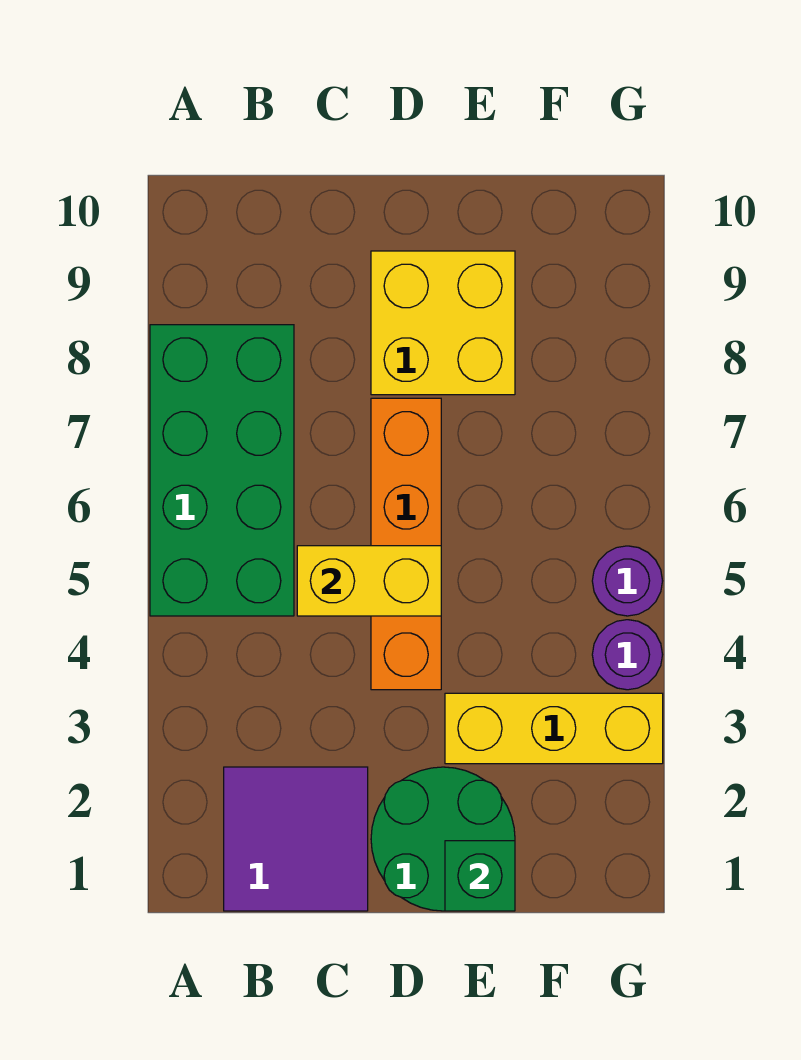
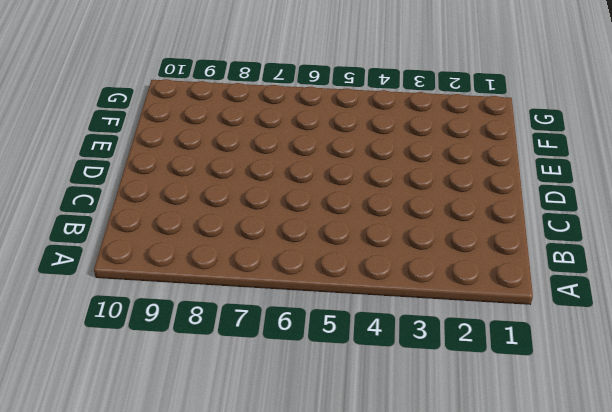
none -> green 2x4 brick [150,325,294,616]
none -> purple 2x2 tile [224,767,368,911]

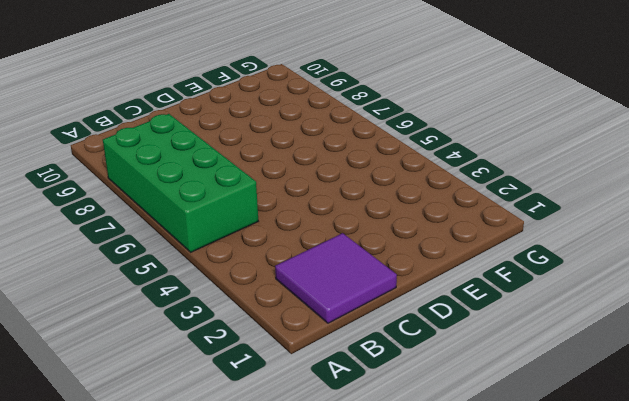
none -> green 2x2 round brick [371,767,515,911]
none -> orange 1x4 brick [371,398,441,690]

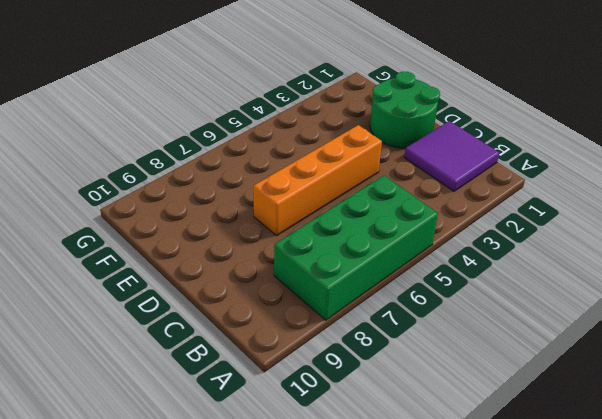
none -> yellow 2x2 brick [371,251,515,395]
none -> yellow 1x3 brick [445,693,663,764]

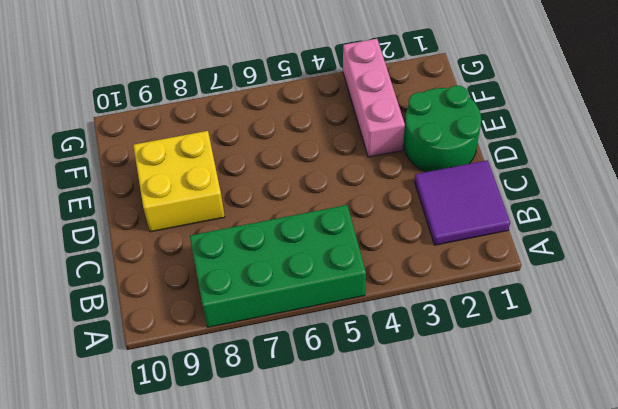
pink 1x3 brick [343,39,405,157] -> yellow 1x3 brick [445,693,663,764]
none -> orange 1x4 brick [371,398,441,690]
none -> purple 1x1 round brick [592,620,663,690]

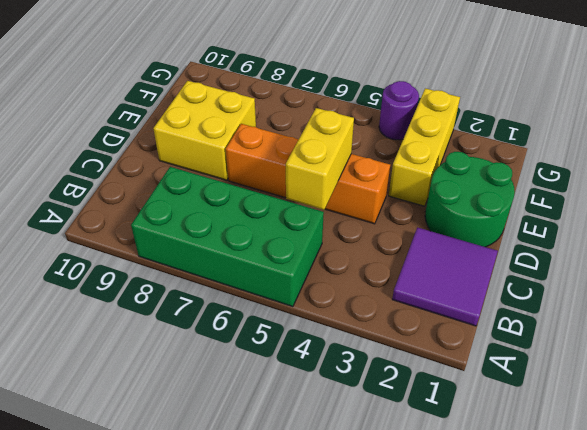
none -> purple 1x1 round brick [592,546,662,616]
none -> green 1x1 brick [445,841,515,911]

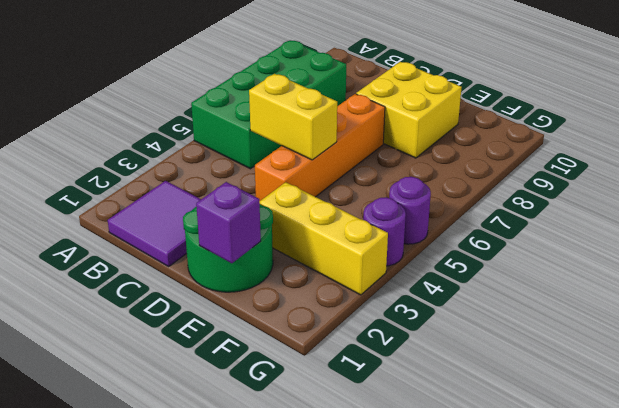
purple 1x1 brick [196,182,261,263] -> green 1x1 brick [445,841,515,911]

